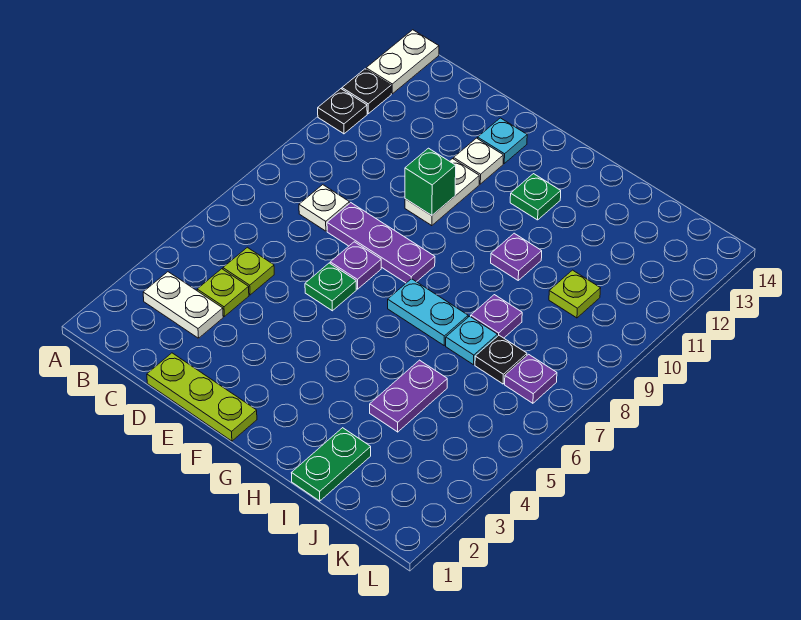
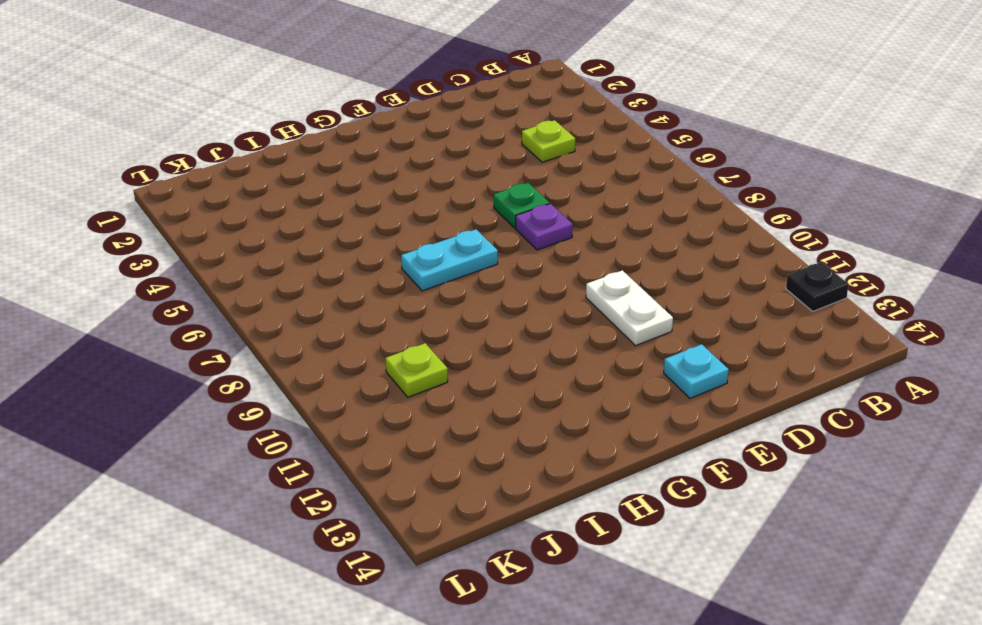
none -> black 1x1 plate [318,89,367,134]
none -> white 1x2 plate [366,30,439,94]
none -> white 1x2 plate [143,272,223,338]

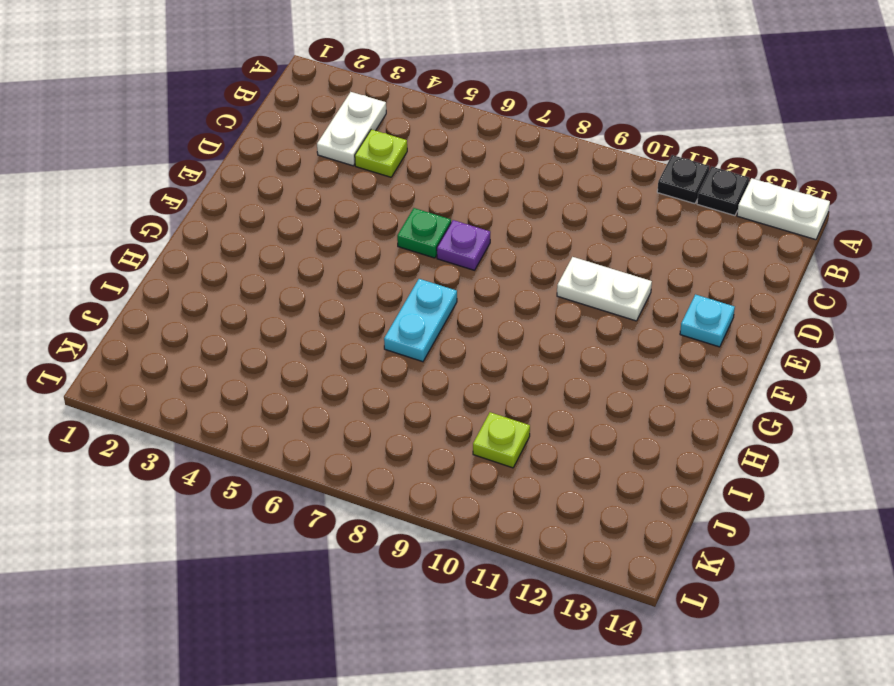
none -> lime 1x1 plate [223,247,274,295]
none -> white 1x1 plate [299,185,349,231]
none -> lime 1x3 plate [147,353,257,441]

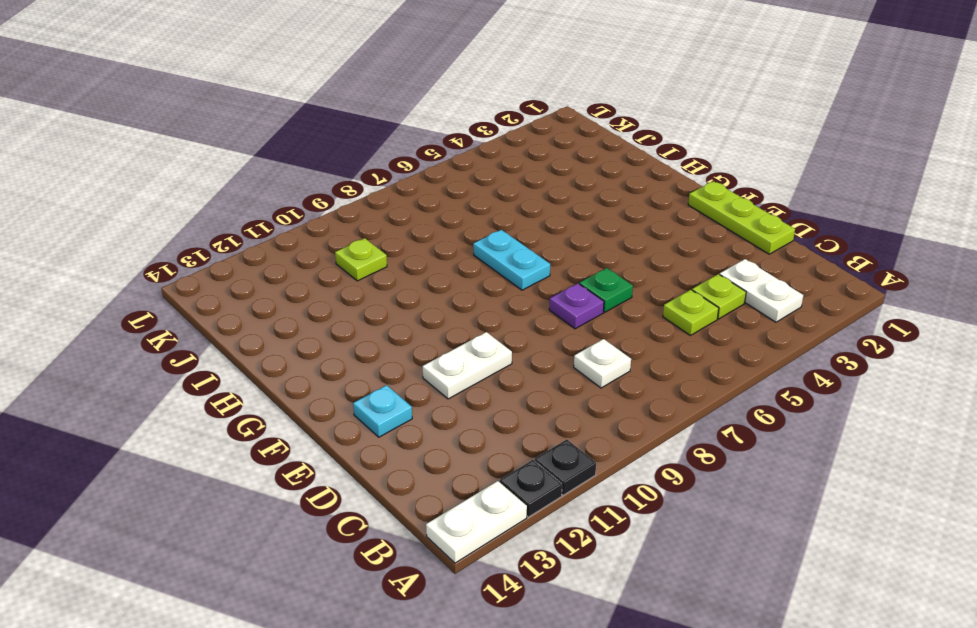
none -> purple 1x3 plate [327,203,435,283]
none -> white 1x1 plate [454,138,503,184]
none -> green 1x1 plate [510,174,561,220]

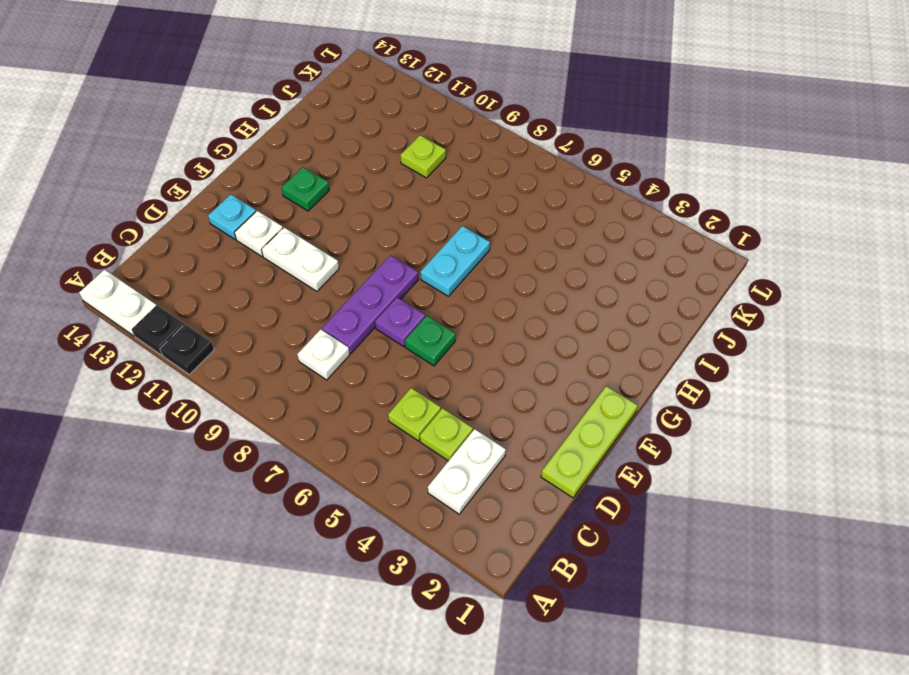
none -> purple 1x1 plate [491,233,542,280]
none -> green 1x2 plate [292,428,371,501]
none -> purple 1x2 plate [370,360,447,432]

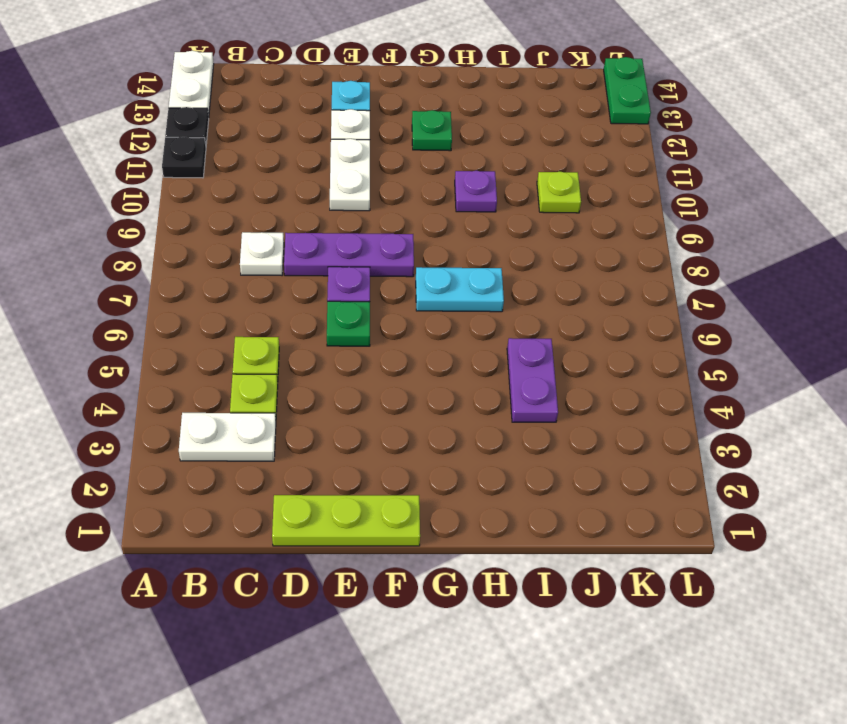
green 1x2 plate [604,57,651,124] -> green 1x2 plate moved to [292,428,371,501]
none -> cyan 1x1 plate [446,316,498,365]
none -> purple 1x1 plate [471,295,522,338]
none -> black 1x1 plate [475,335,527,384]

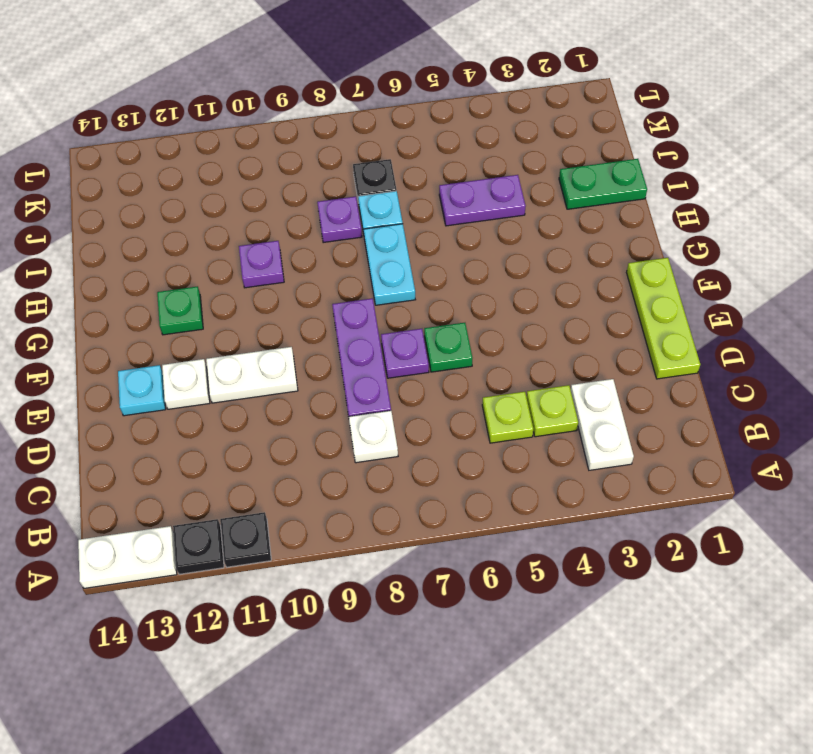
none -> lime 1x1 plate [549,270,601,318]
none -> purple 1x1 plate [505,354,557,403]
none -> green 1x1 brick [405,148,456,215]

